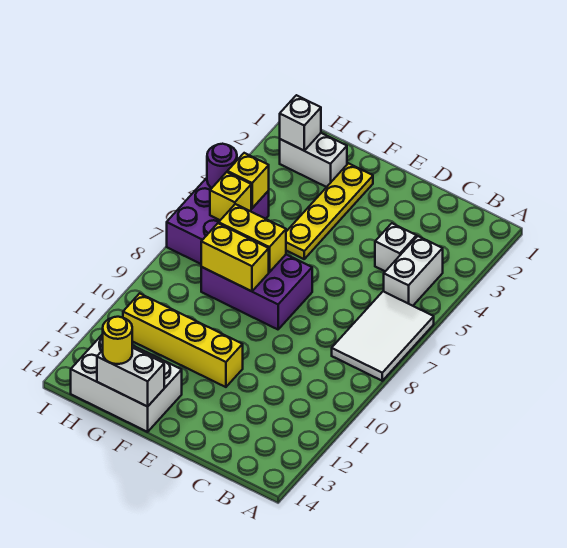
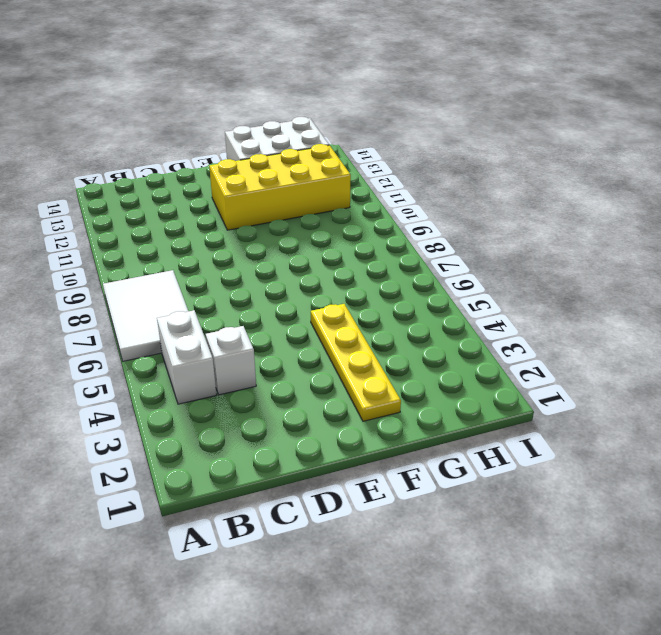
yellow 2x4 brick [209,144,351,230] -> yellow 1x4 brick [123,293,243,387]
none -> purple 2x3 brick [201,255,312,329]
none -> white 1x2 brick [280,133,347,187]
none -> purple 2x3 brick [167,178,269,264]

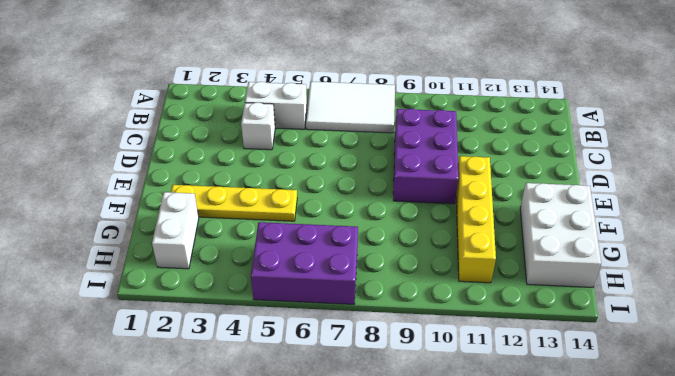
purple 2x3 brick [393,109,459,204] -> purple 2x3 brick moved to [201,255,312,329]
none -> yellow 1x2 brick [219,204,286,272]
none -> yellow 1x2 brick [201,223,269,291]
none -> white 1x2 brick [97,348,164,407]

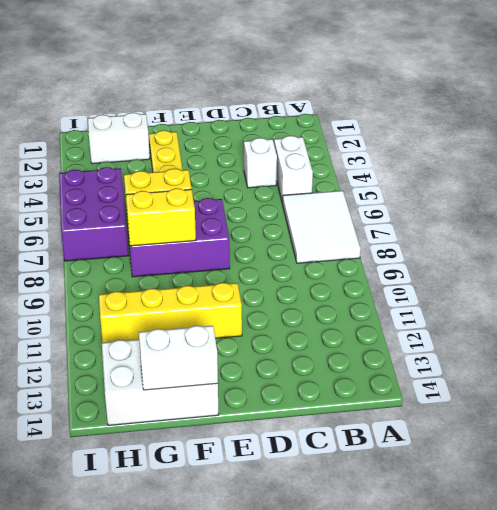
none -> white 1x1 brick [280,95,321,151]
none -> yellow 1x1 brick [227,153,269,208]
none -> yellow 1x1 brick [210,172,251,220]

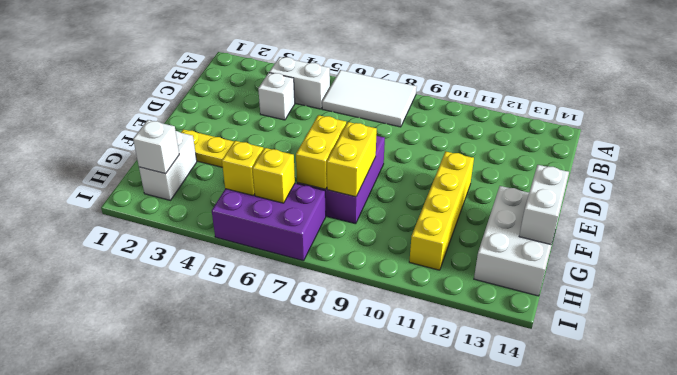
none -> purple 1x1 round brick [207,144,237,188]
none -> yellow 1x1 round brick [103,317,132,364]

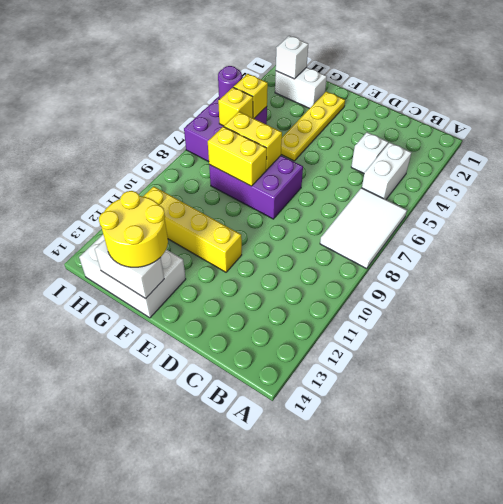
yellow 2x2 round brick [99,191,168,267] -> yellow 1x1 round brick [103,317,132,364]

